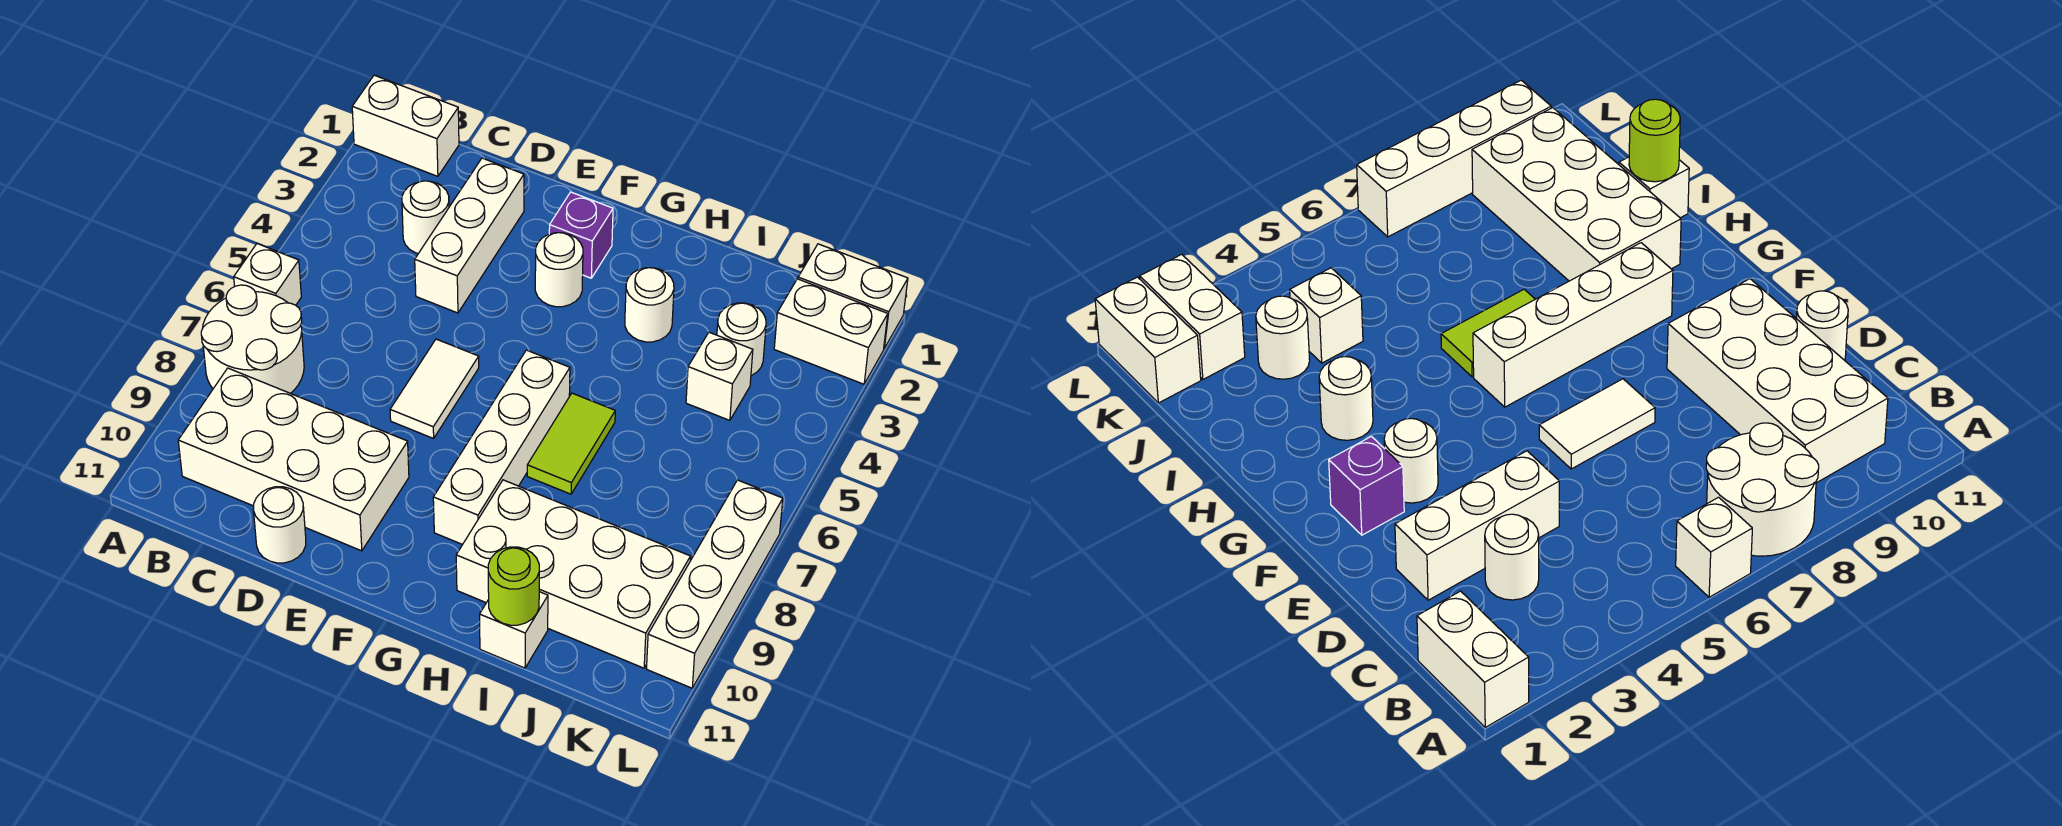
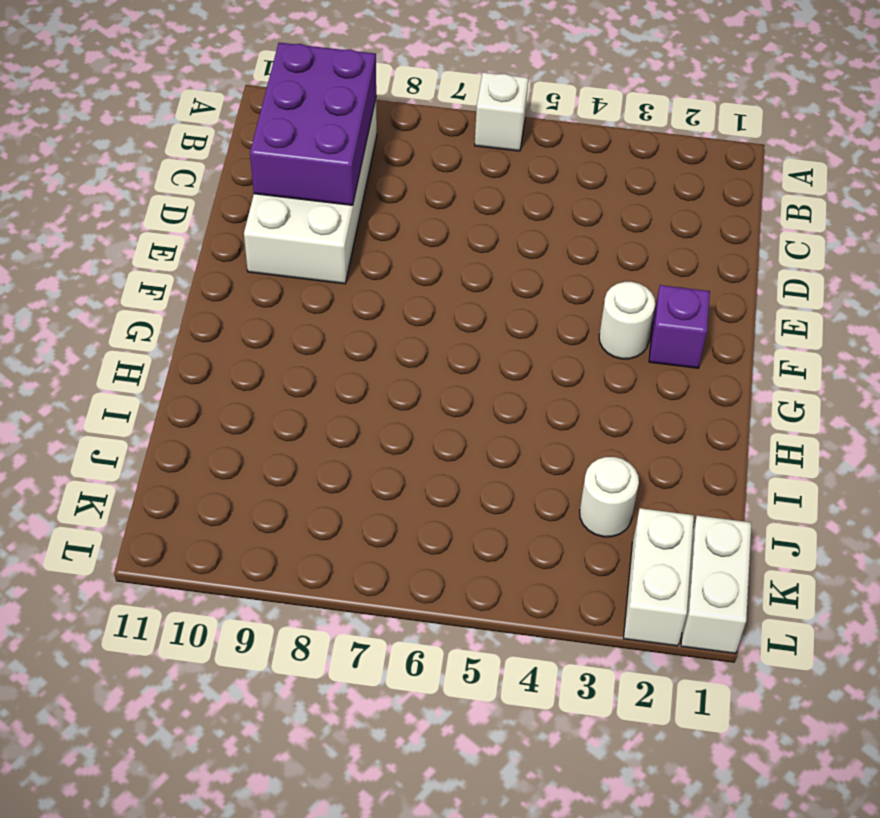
purple 2x3 brick [250,43,376,205] -> none
none -> white 1x2 brick [352,75,459,176]
none -> white 2x2 round brick [201,285,304,393]
none -> white 1x1 round brick [402,181,449,254]

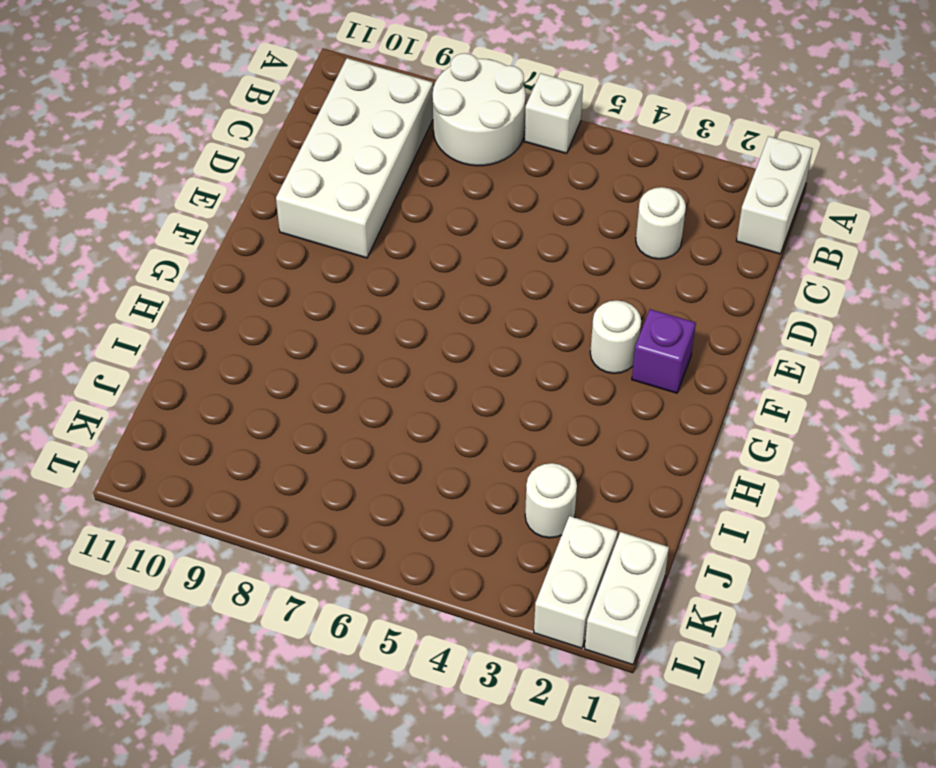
none -> white 1x3 brick [415,158,524,313]
none -> white 1x1 round brick [253,487,306,563]
none -> white 1x2 tile [390,339,479,438]

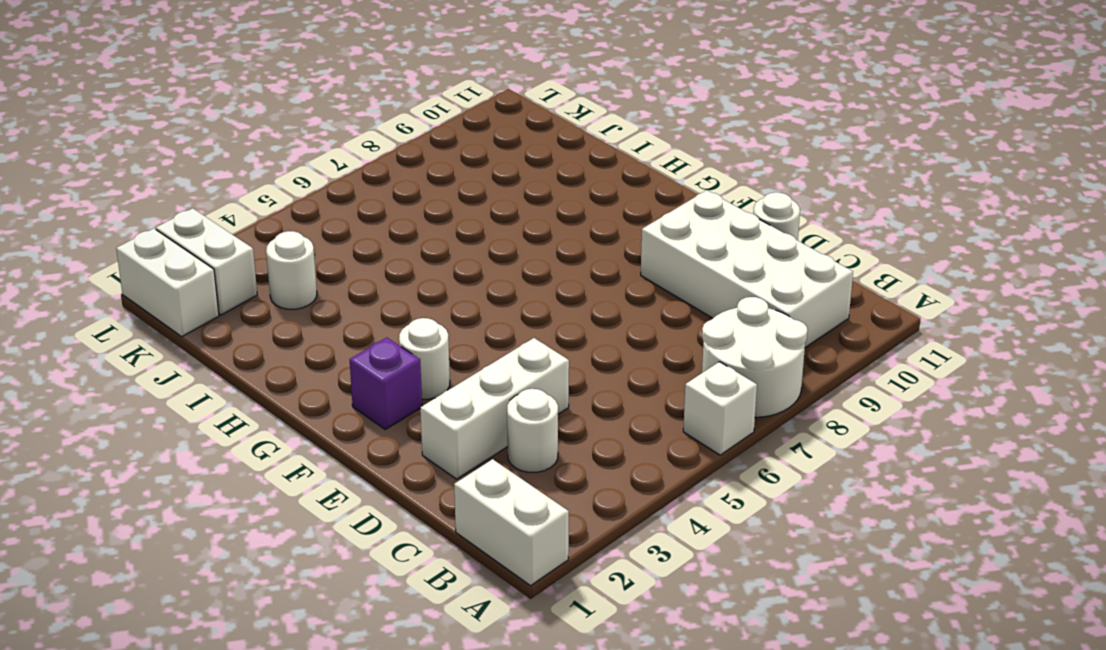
none -> white 1x2 tile [390,339,479,438]
none -> white 1x4 brick [433,350,570,545]
none -> white 1x1 round brick [625,268,674,342]

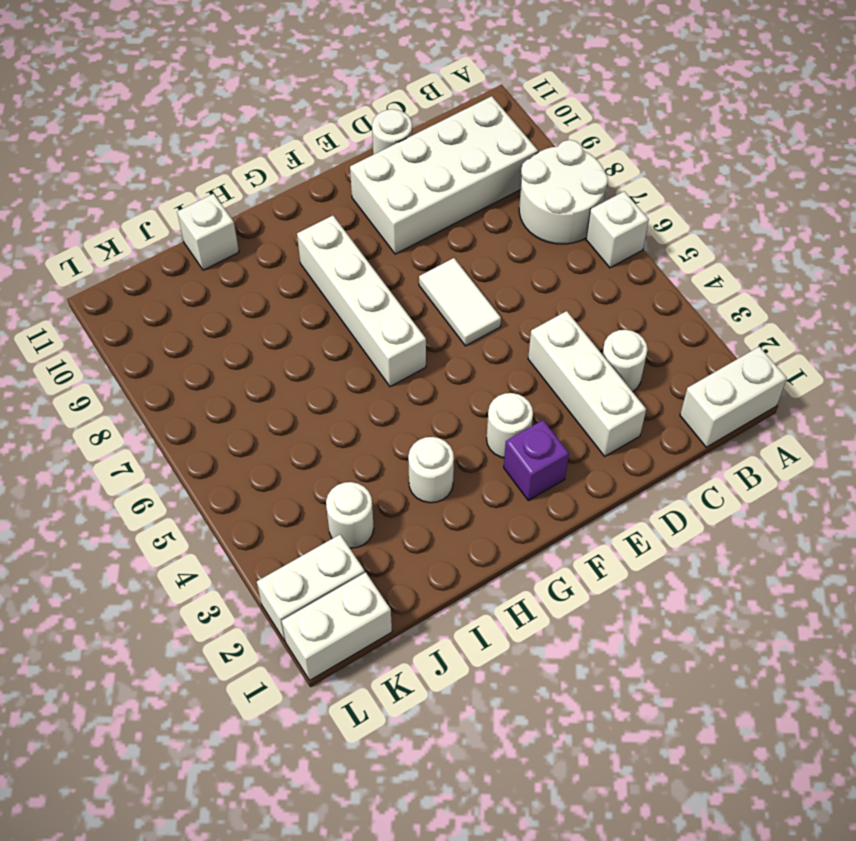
none -> lime 1x2 tile [527,393,615,494]
none -> white 2x4 brick [456,480,690,668]
none -> white 1x1 brick [686,332,753,420]

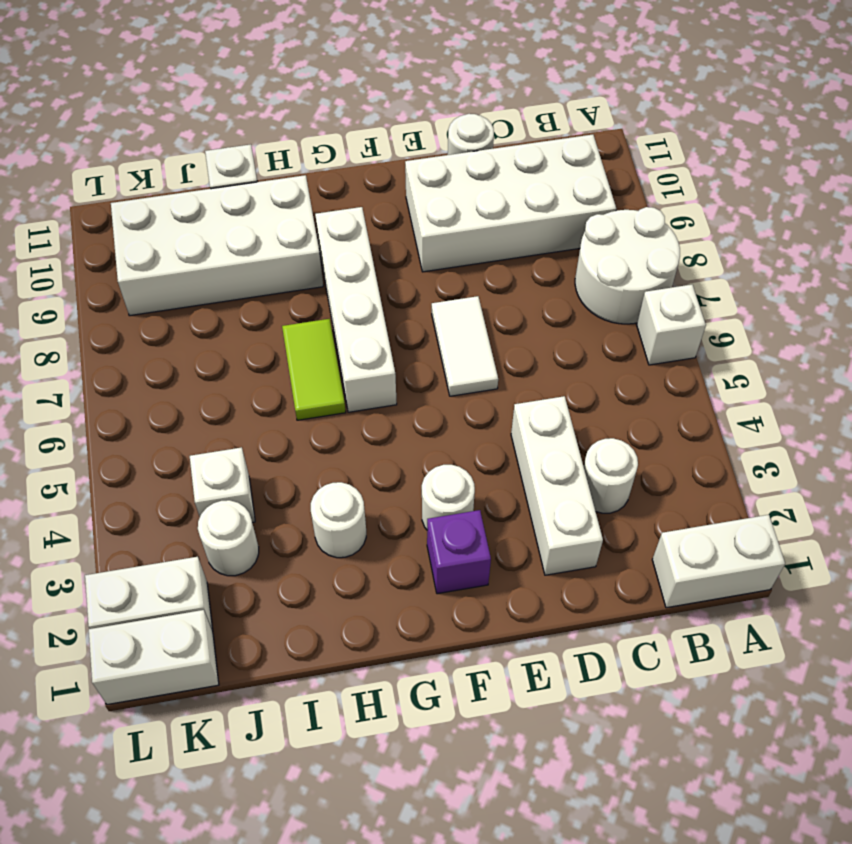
none -> white 1x4 brick [647,480,783,688]
none -> lime 1x1 round brick [488,547,539,625]

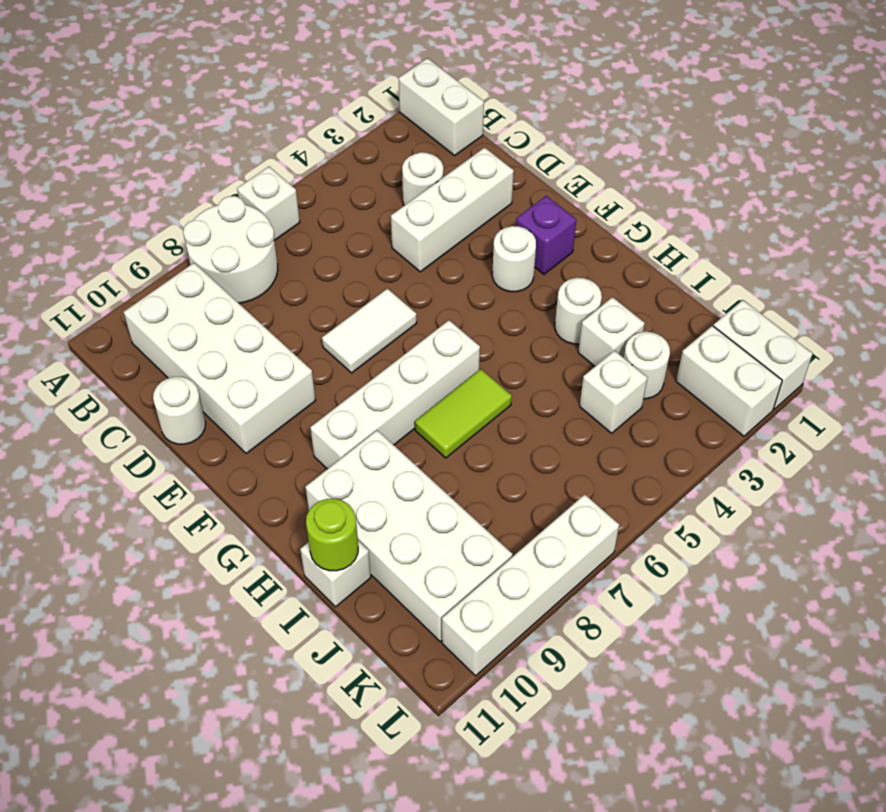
white 1x1 brick [578,297,645,366] -> none

